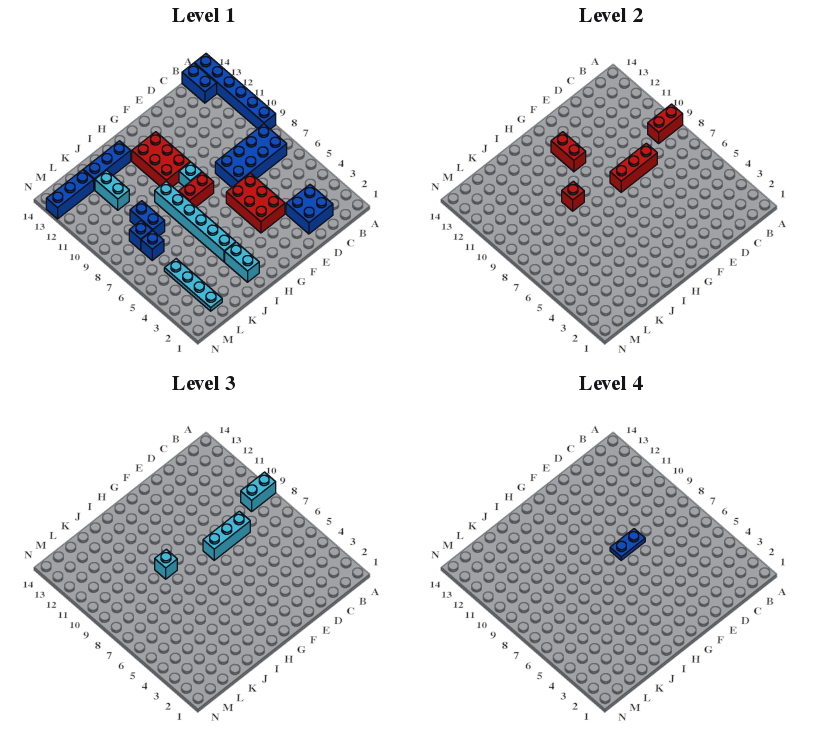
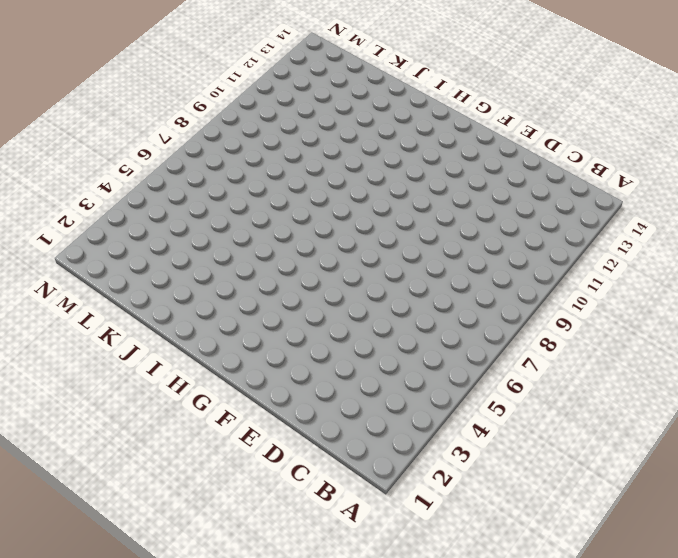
none -> blue 1x6 brick [194,54,276,129]
none -> blue 2x4 brick [215,124,287,187]
none -> blue 1x2 brick [182,63,217,103]

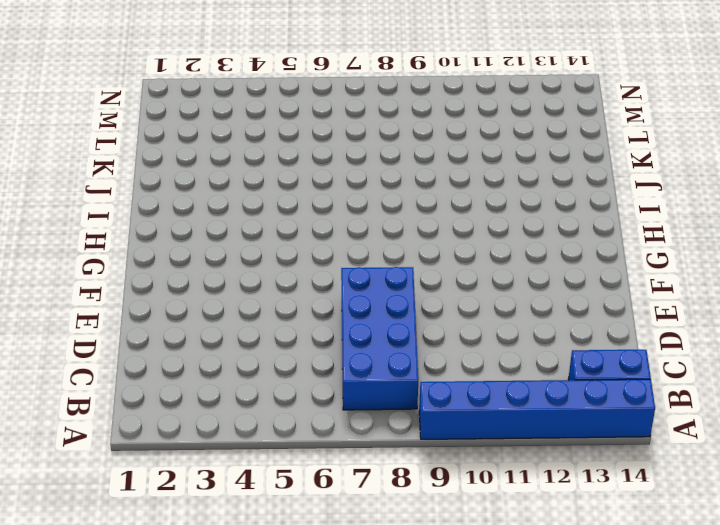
none -> blue 2x2 brick [286,185,333,234]
none -> red 2x3 brick [226,173,285,233]
none -> red 1x2 brick [179,172,214,207]

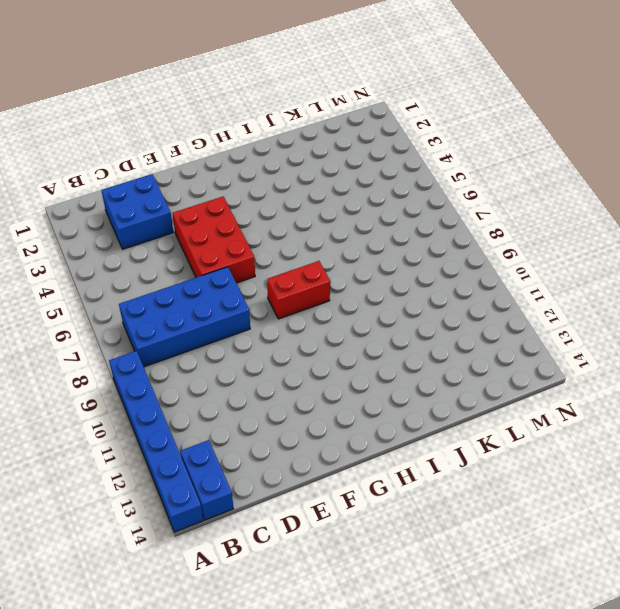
none -> cyan 1x1 brick [179,162,202,186]
none -> red 2x3 brick [132,132,190,187]
none -> cyan 1x2 brick [225,242,259,282]

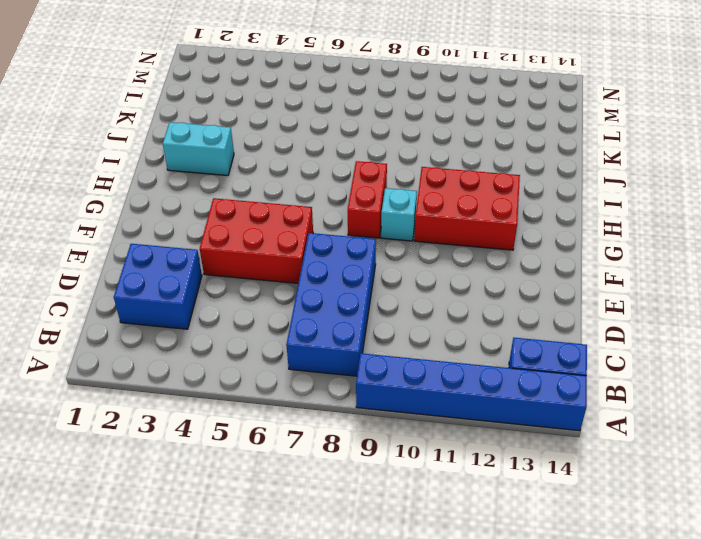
none -> cyan 1x6 brick [155,181,236,262]
none -> blue 1x3 brick [83,141,131,190]
none -> blue 1x2 brick [130,201,165,236]

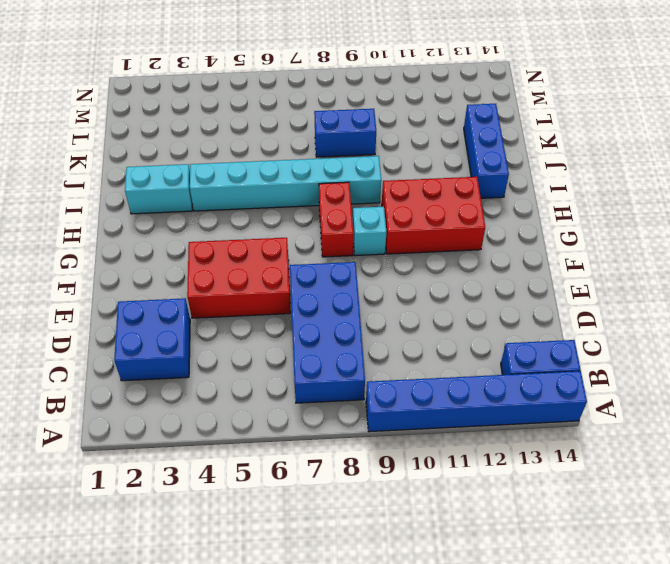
none -> cyan 1x2 brick [95,170,129,210]
none -> cyan 1x4 plate [164,259,222,311]
none -> blue 1x1 brick [141,231,164,260]

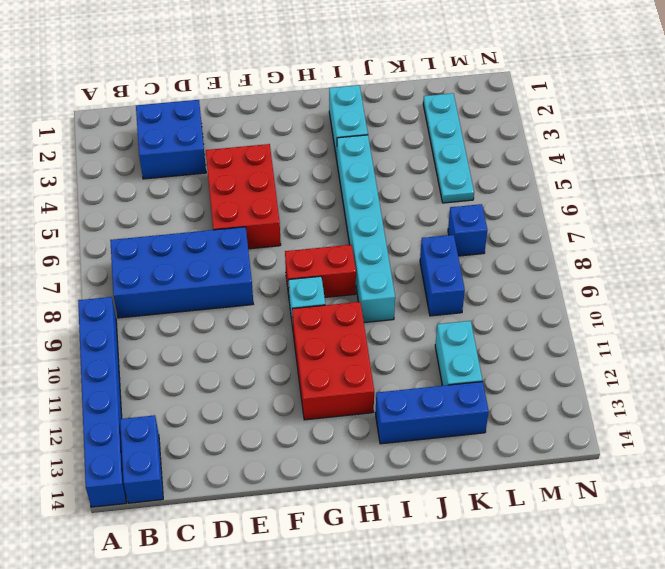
none -> blue 1x1 brick [129,221,153,250]
none -> blue 1x3 brick [46,170,94,219]
none -> red 1x2 brick [648,104,683,143]

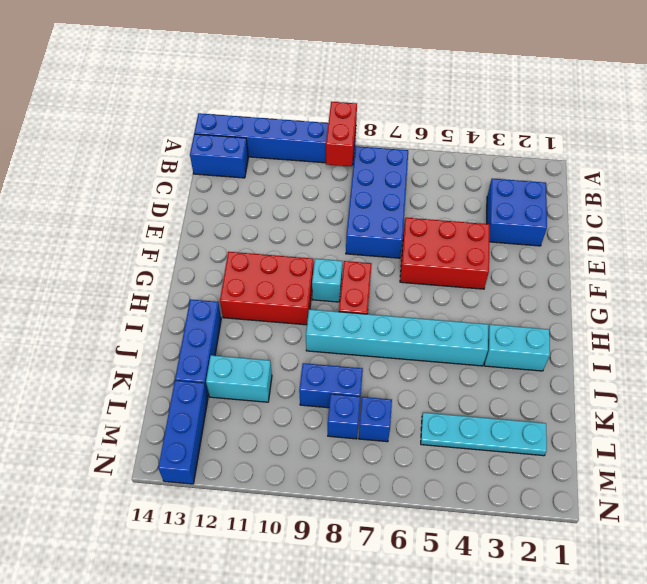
none -> red 1x3 brick [610,143,657,192]
none -> red 1x2 brick [551,132,586,172]
none -> red 1x1 brick [562,181,584,211]

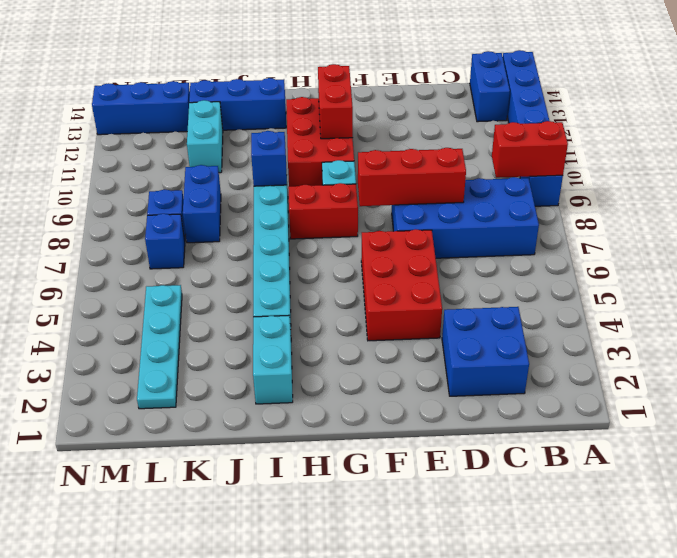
blue 1x1 brick [251,131,287,186] -> red 1x1 brick [562,181,584,211]
none -> cyan 1x2 brick [241,472,276,511]
none -> cyan 1x3 brick [203,511,250,560]
none -> cyan 1x1 brick [155,549,177,579]

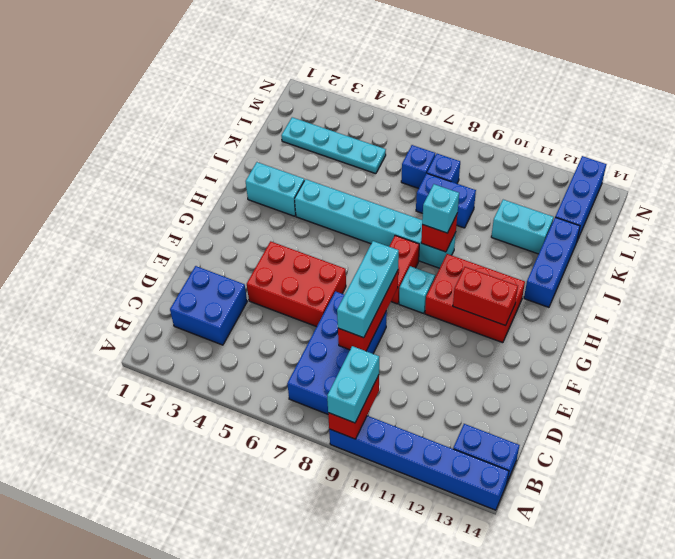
none -> blue 1x2 plate [610,529,645,560]

